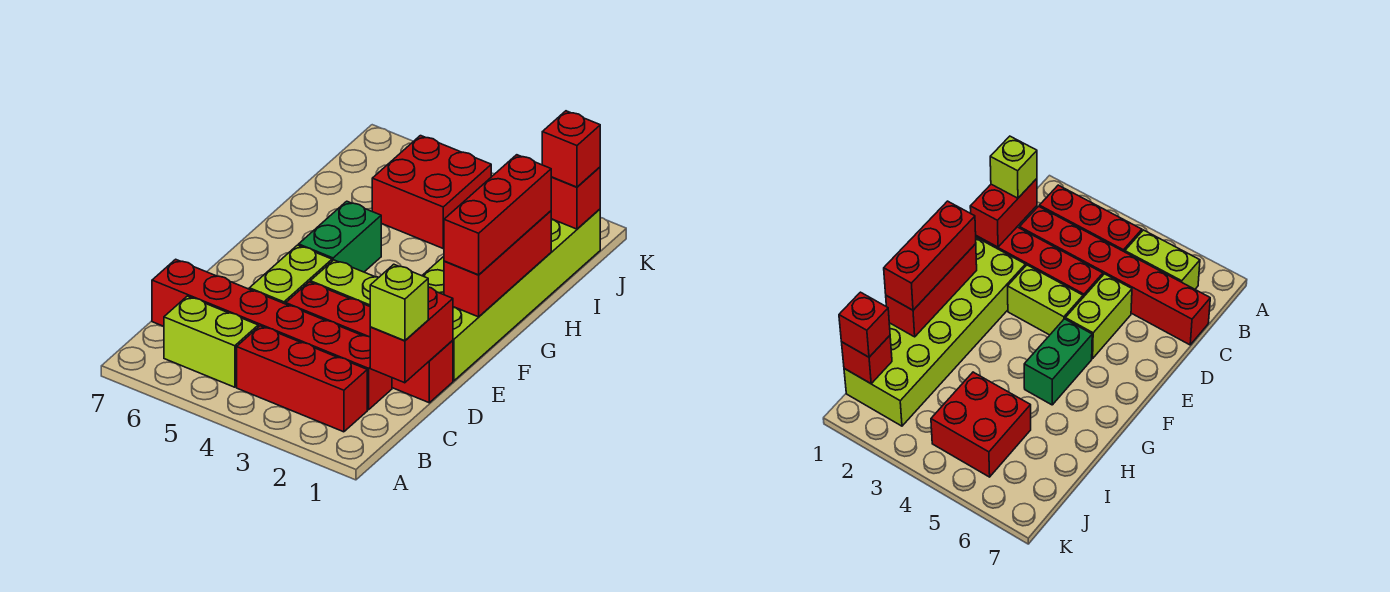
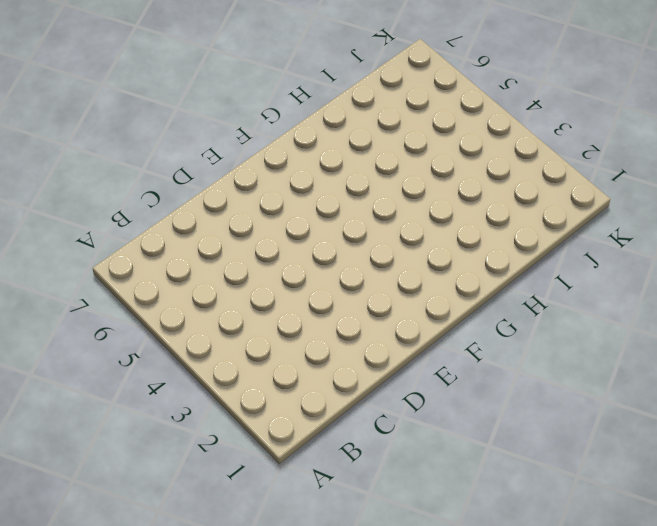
none -> red 1x3 brick [237,326,367,432]
none -> lime 1x2 brick [164,296,258,387]
none -> red 1x6 brick [152,259,392,410]

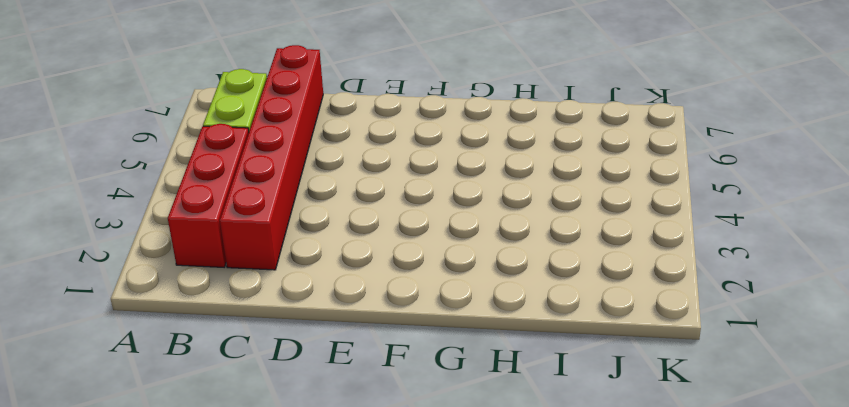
none -> red 1x4 brick [286,282,453,403]
none -> lime 1x2 brick [249,245,332,304]
none -> lime 2x6 brick [422,209,600,381]

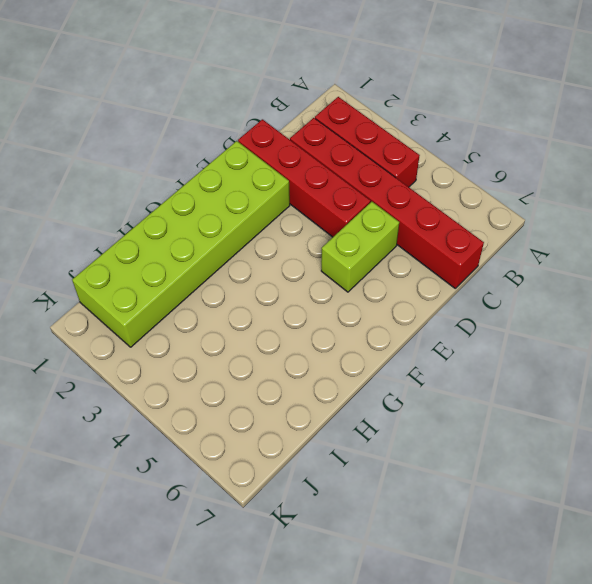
none -> lime 1x2 brick [164,296,258,387]
none -> lime 1x2 brick [310,260,379,306]
none -> green 1x2 brick [299,201,381,272]

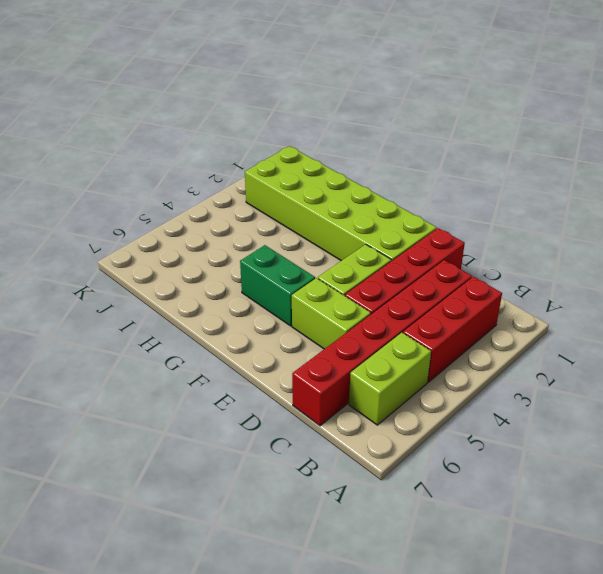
none -> red 2x2 brick [372,136,491,248]
none -> red 1x2 brick [370,287,453,383]
none -> red 1x3 brick [444,211,551,317]

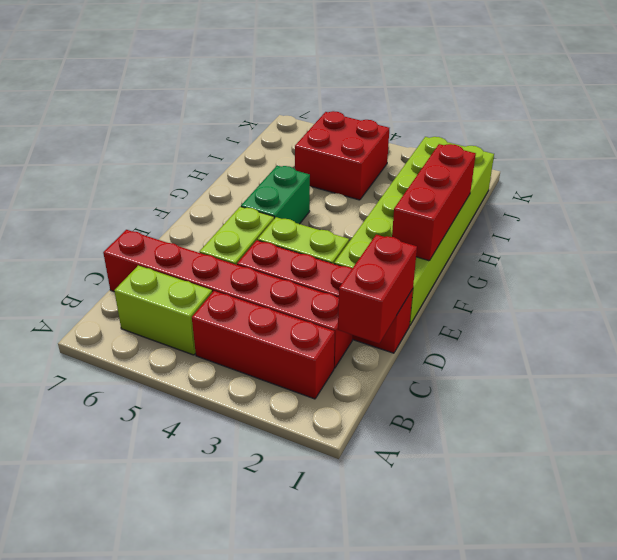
none -> red 1x1 brick [551,167,600,229]
none -> lime 1x1 brick [370,264,428,341]
none -> red 1x3 brick [444,155,551,275]

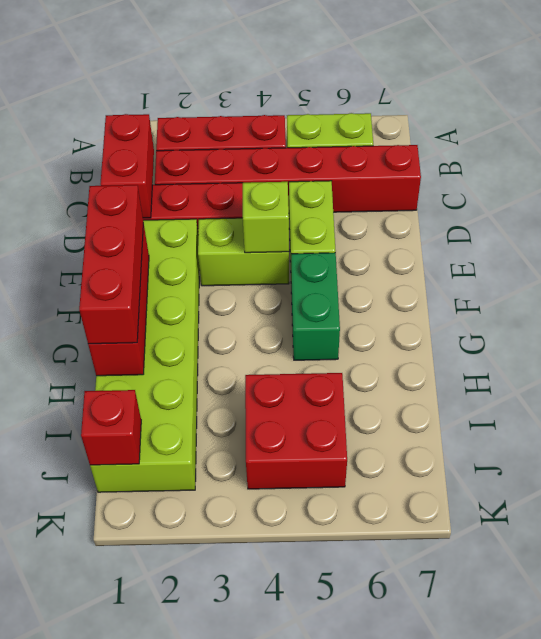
lime 1x1 brick [243,182,289,253] -> lime 1x1 brick moved to [370,264,428,341]
none -> red 1x1 brick [542,111,600,187]

